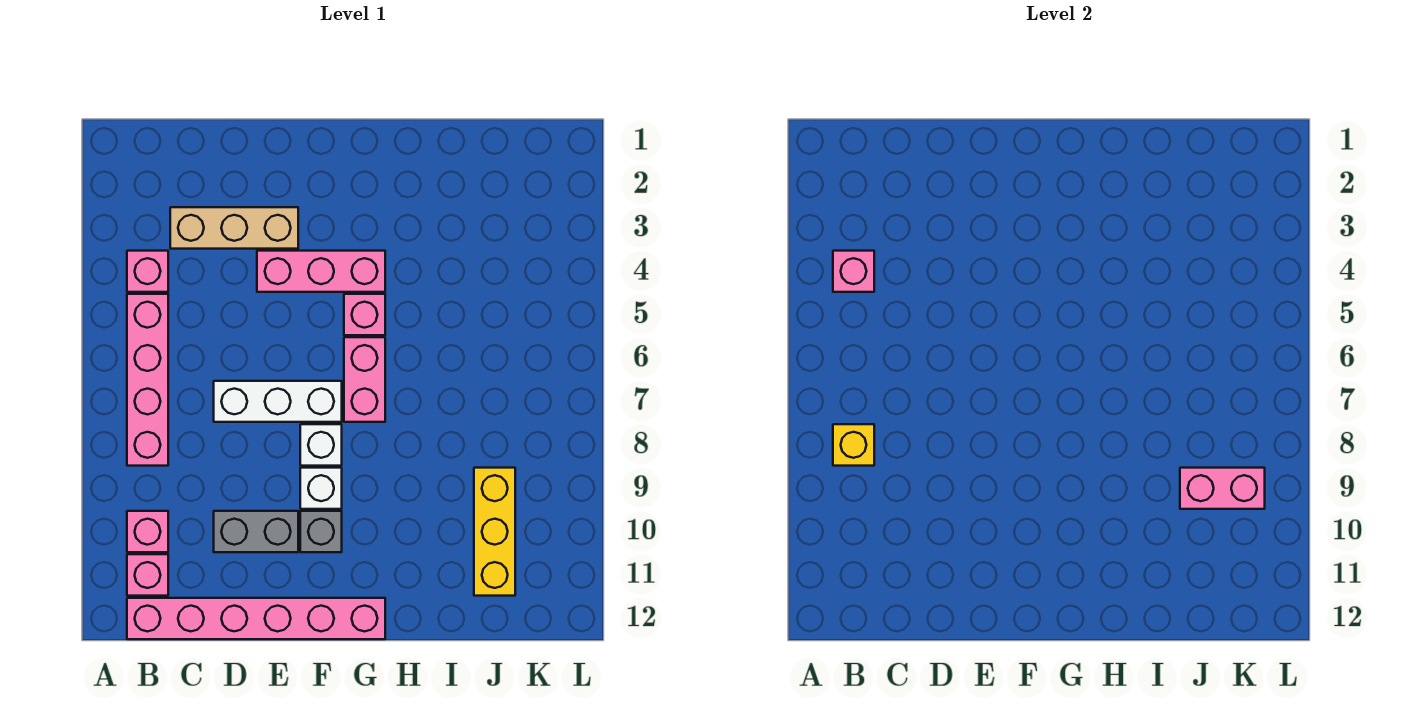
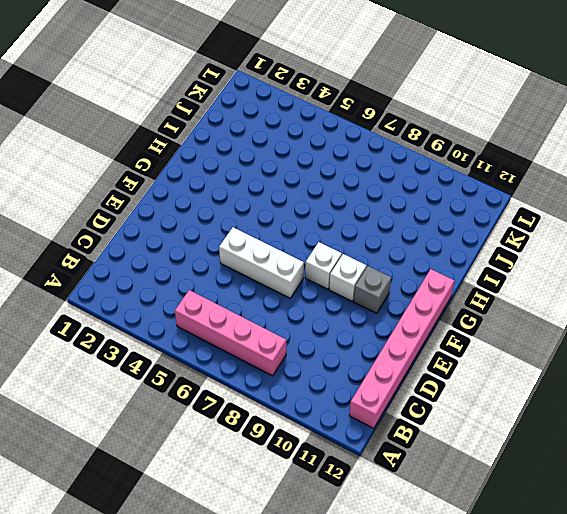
white 1x3 brick [219,227,304,298] -> white 1x3 brick turned to [214,381,342,422]
none -> pink 1x1 brick [127,251,168,292]
none -> pink 1x1 brick [127,511,168,552]
none -> pink 1x1 brick [127,554,168,596]

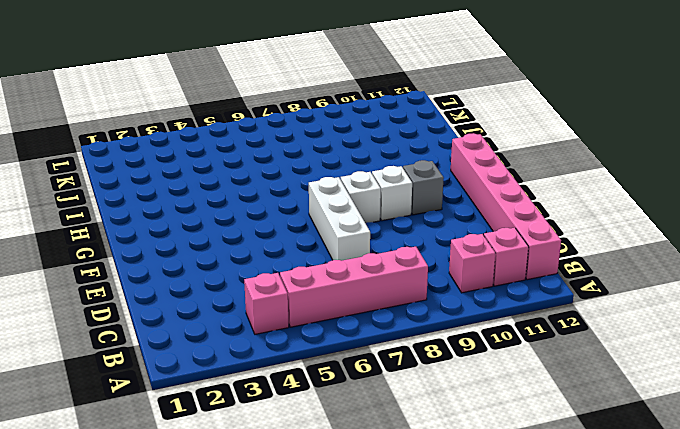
none -> tan 1x3 brick [170,207,298,249]
none -> grey 1x2 brick [214,511,298,552]
none -> pink 1x3 brick [257,251,385,292]

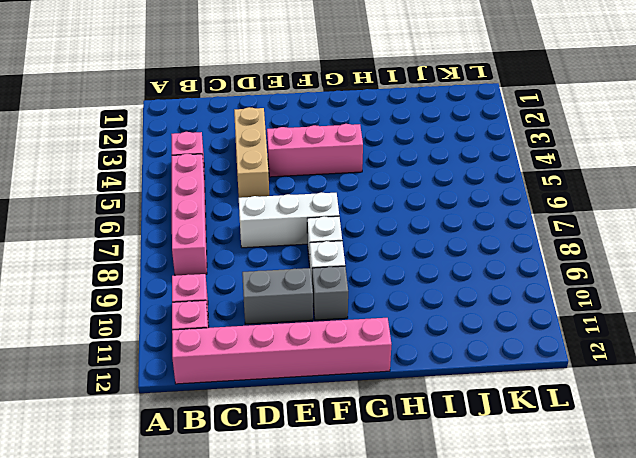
tan 1x3 brick [234,107,269,198] -> tan 1x3 brick turned to [170,207,298,249]
none -> pink 1x1 brick [344,294,385,335]
none -> pink 1x2 brick [344,337,385,422]
none -> yellow 1x3 brick [474,468,515,596]

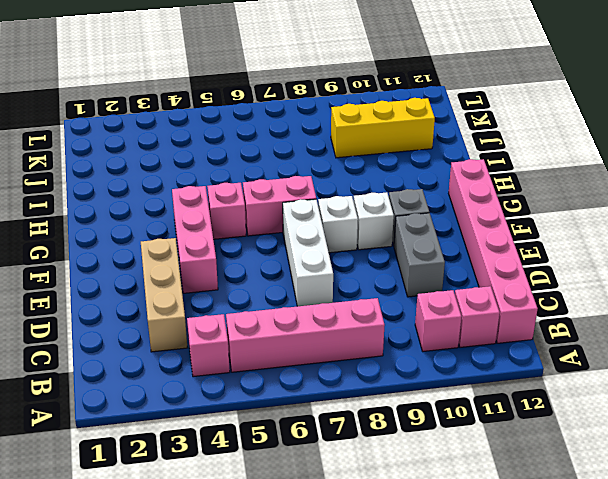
none -> pink 1x1 brick [833,251,874,292]
none -> yellow 1x1 brick [833,424,874,466]
none -> pink 1x2 brick [1180,468,1265,509]

